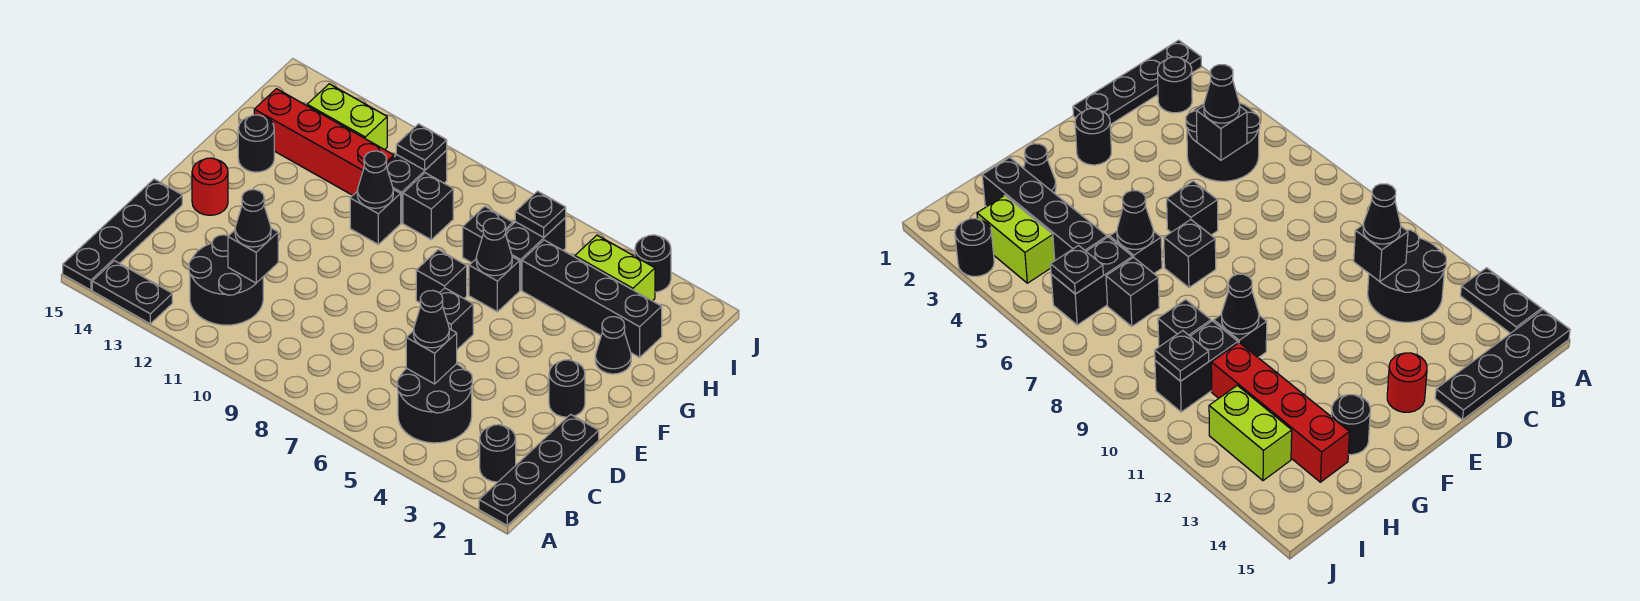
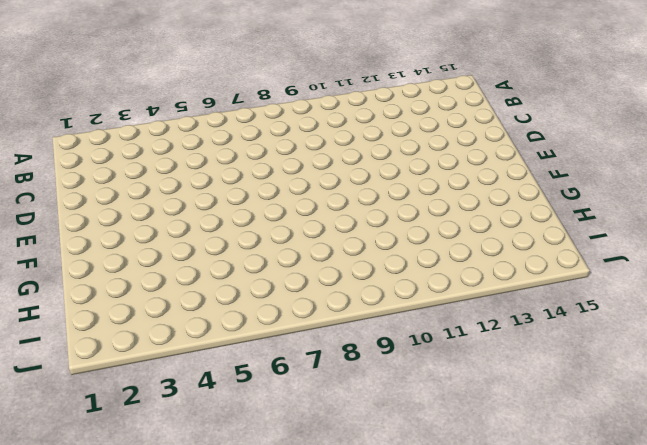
none -> black 1x4 plate [479,414,599,525]
none -> black 1x2 plate [92,261,172,324]
none -> black 1x4 plate [63,179,182,290]
none -> black 1x1 round brick [480,425,516,482]

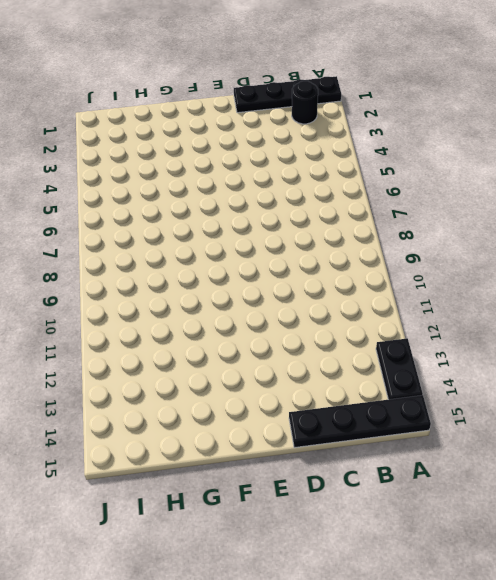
none -> black 2x2 round brick [397,364,472,443]
none -> black 2x2 round brick [189,235,263,325]
none -> black 1x1 round brick [549,360,585,417]
none -> black 1x1 brick [440,288,473,349]

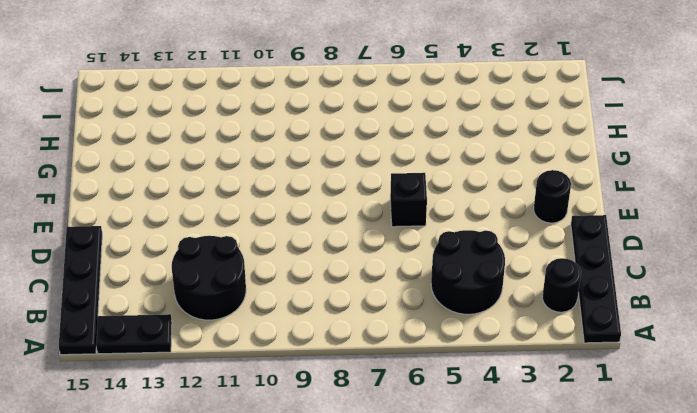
none -> red 1x1 round brick [192,158,228,215]
none -> black 1x1 brick [416,250,467,303]
none -> black 1x1 cone [595,317,631,374]
none -> black 1x1 brick [469,257,520,312]

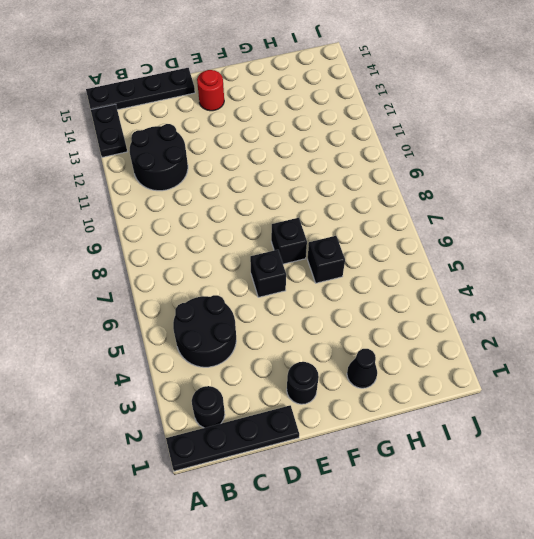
none -> black 1x1 brick [350,189,401,244]
none -> black 1x1 round brick [238,115,274,172]
none -> black 1x4 brick [522,240,662,357]
none -> black 1x2 brick [505,218,566,290]

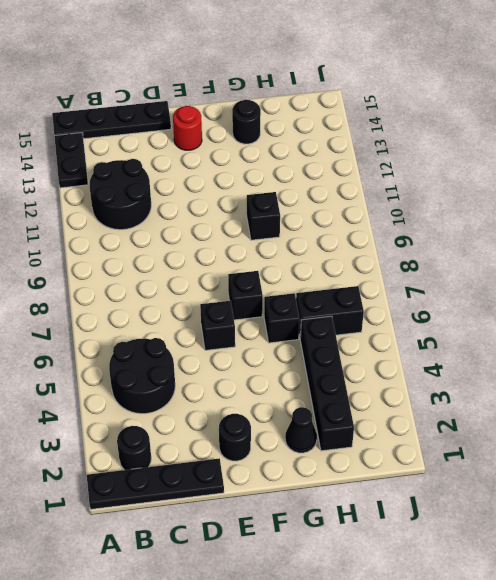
none -> black 1x1 brick [463,206,513,263]
none -> black 1x1 brick [403,173,453,239]
none -> black 1x2 brick [386,150,447,223]
none -> red 1x4 brick [254,89,394,195]

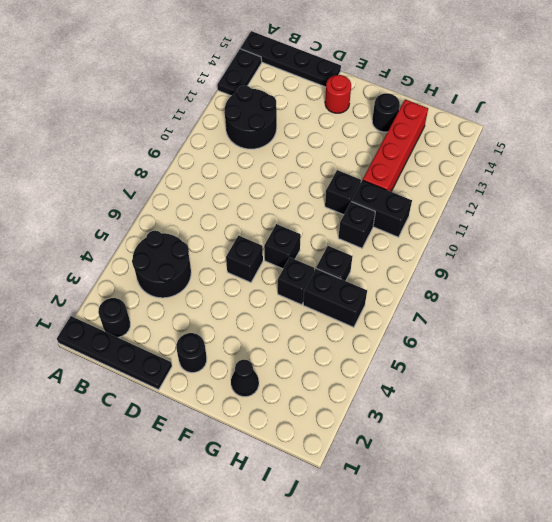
none -> black 1x4 brick [522,240,662,357]
none -> lime 1x2 brick [575,235,655,301]
none -> lime 1x2 brick [307,84,387,150]
none -> black 1x1 round brick [635,235,671,292]

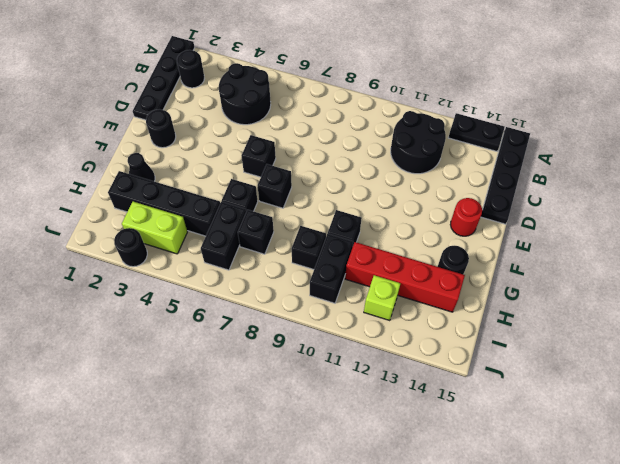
lime 1x1 brick [364,275,400,321] -> lime 1x2 brick [307,84,387,150]
none -> black 1x1 brick [406,329,457,384]
none -> black 1x1 brick [228,228,278,283]
none -> black 1x1 cone [476,218,512,276]
none -> black 1x1 cone [357,151,393,208]

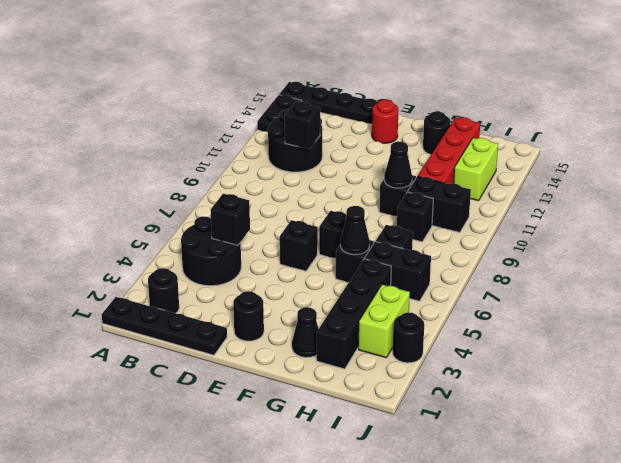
none -> black 1x1 plate [515,191,566,237]
none -> black 1x1 plate [396,124,447,170]
none -> black 1x1 cone [414,290,449,348]
none -> black 1x1 cone [235,190,271,247]

